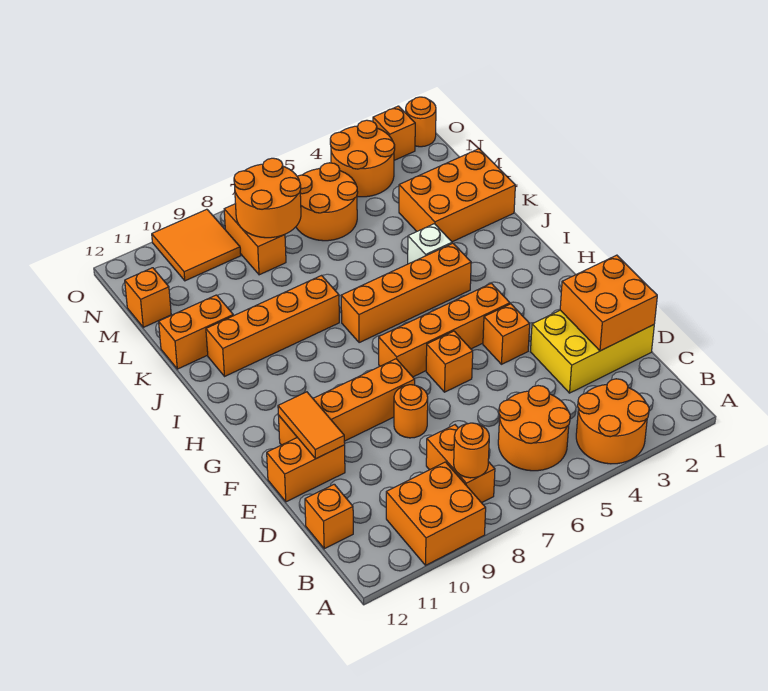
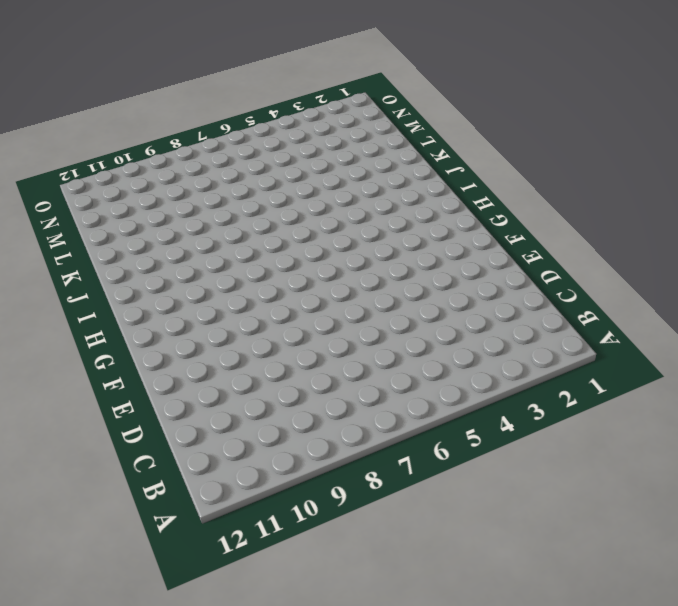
none -> orange 2x2 round brick [576,379,649,464]
none -> orange 2x2 brick [386,462,486,565]
none -> orange 2x2 round brick [498,386,570,471]

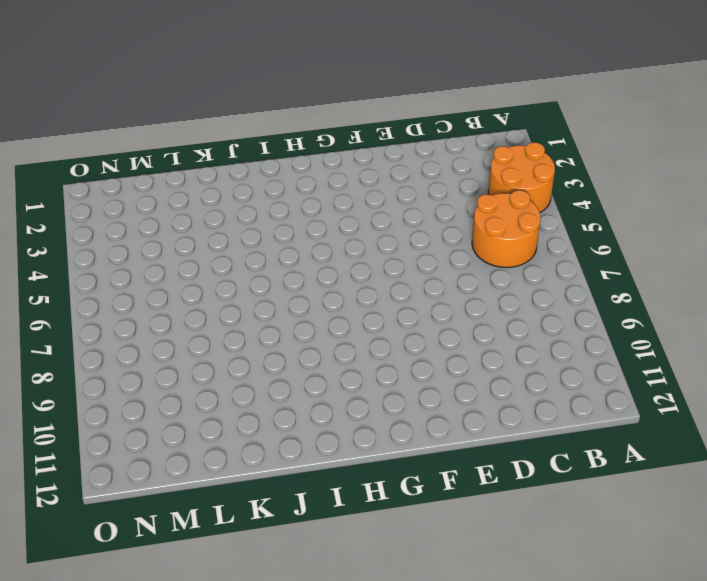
none -> orange 2x2 brick [386,462,486,565]
none -> orange 1x2 brick [426,425,495,503]
none -> orange 1x1 brick [305,484,353,549]

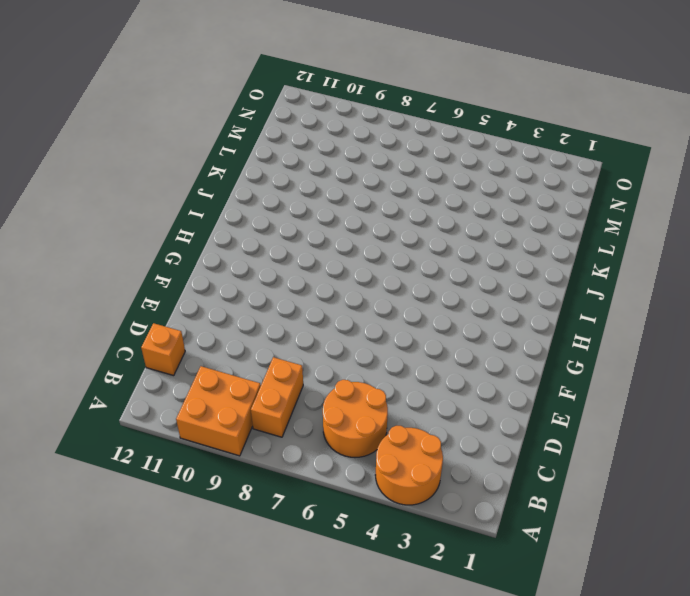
none -> yellow 2x3 brick [530,310,654,393]
none -> orange 1x1 round brick [394,385,428,438]
none -> orange 1x2 brick [267,438,345,502]

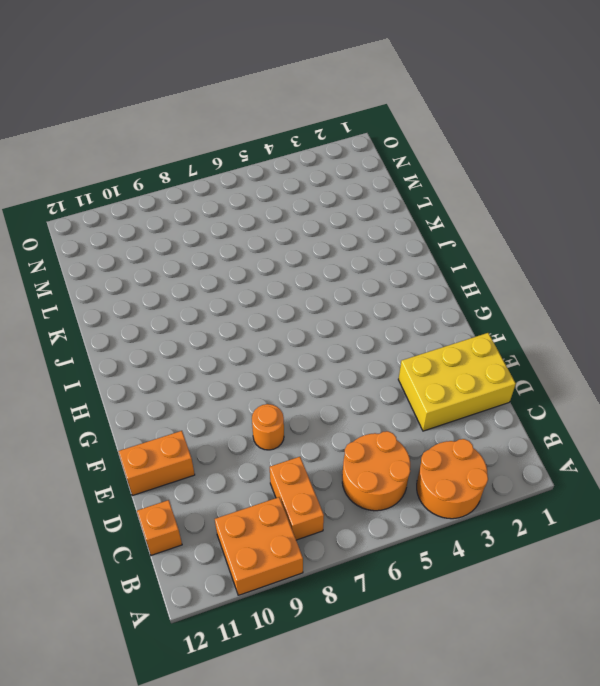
none -> orange 1x1 brick [483,304,530,364]
none -> orange 1x1 brick [426,331,473,392]
none -> orange 1x4 brick [278,359,415,445]

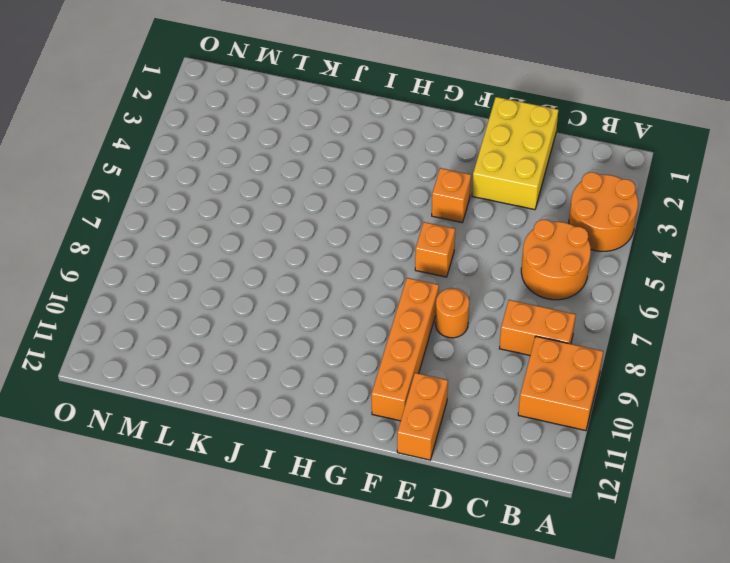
none -> orange 1x1 brick [305,484,353,549]
none -> orange 1x4 brick [379,283,510,377]
none -> orange 1x4 brick [341,243,471,343]

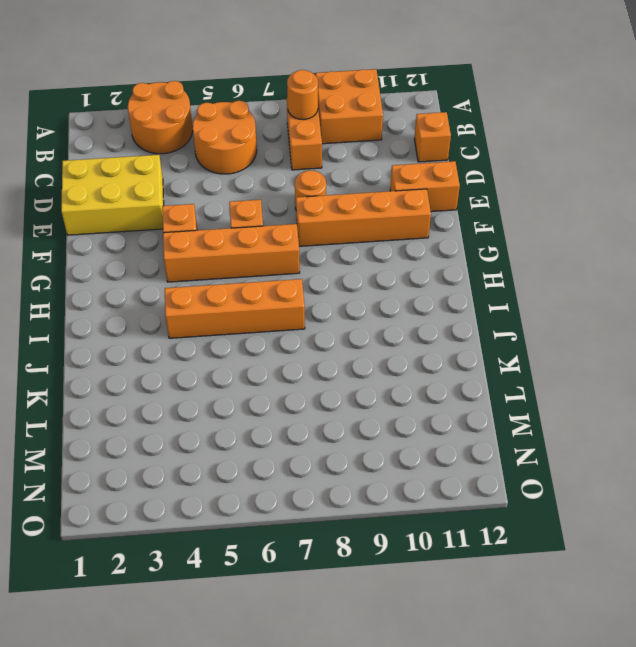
none -> white 1x1 brick [408,224,452,264]
none -> orange 1x4 brick [206,276,339,376]
none -> orange 2x3 brick [399,149,515,242]

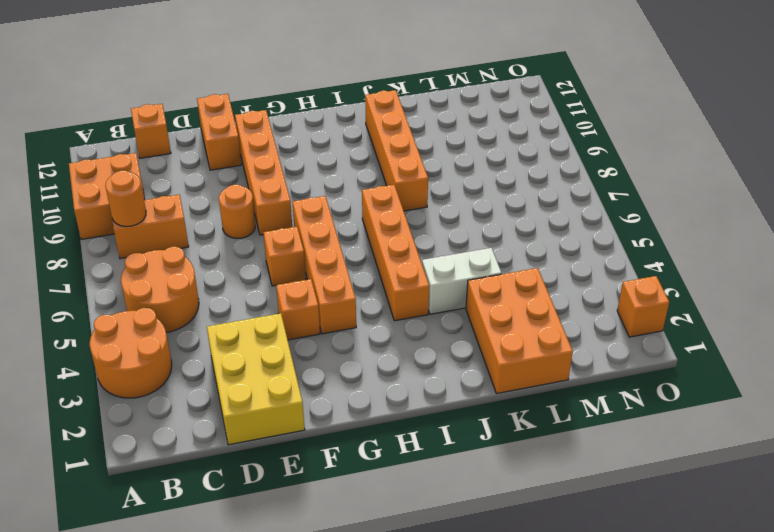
white 1x2 brick [422,248,502,314] -> white 1x1 brick [408,224,452,264]
none -> orange 1x2 brick [159,295,233,369]
none -> orange 2x2 round brick [296,163,358,241]
none -> orange 1x2 brick [224,204,286,275]

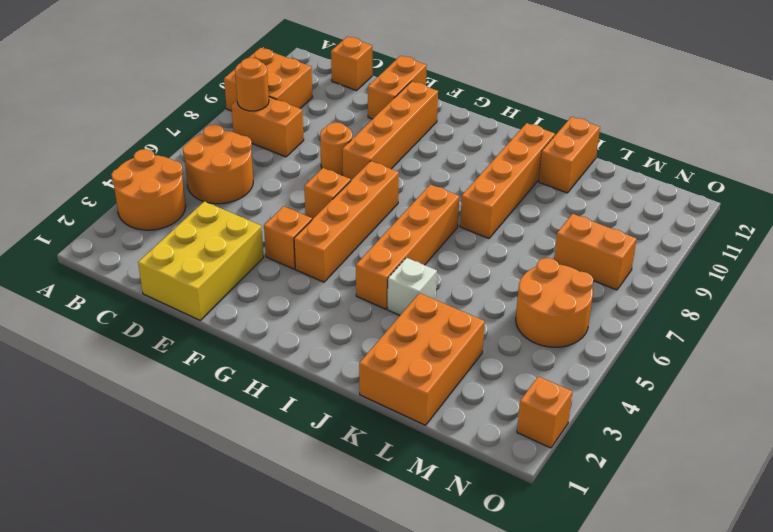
none -> orange 1x1 brick [125,268,171,327]
none -> orange 2x2 round brick [330,120,395,197]
none -> orange 2x2 tile [152,209,241,281]

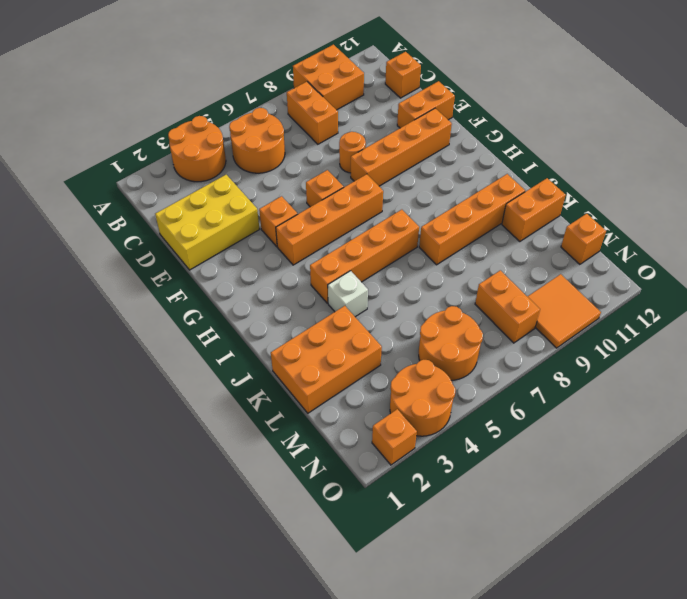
none -> orange 1x1 round brick [406,97,436,147]
none -> orange 1x1 round brick [454,423,489,478]
none -> orange 2x2 brick [560,255,657,351]

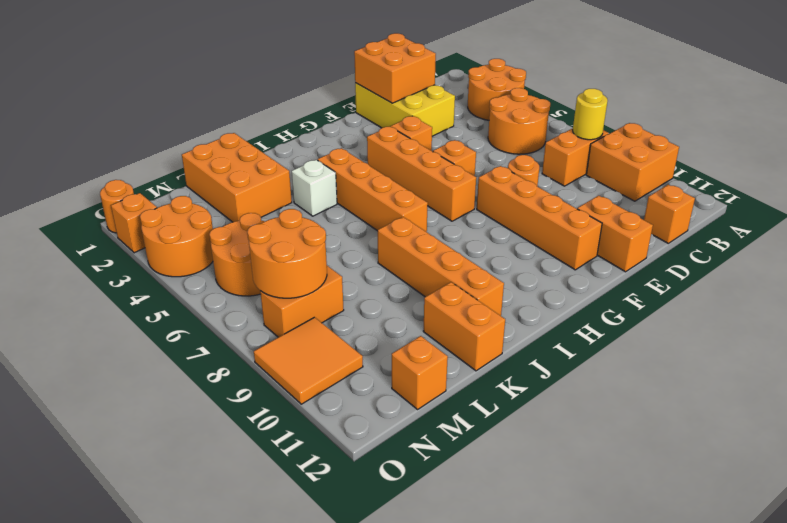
yellow 1x1 round brick [573,89,608,140] -> orange 1x1 round brick [454,423,489,478]
none -> orange 1x2 tile [278,392,345,459]

